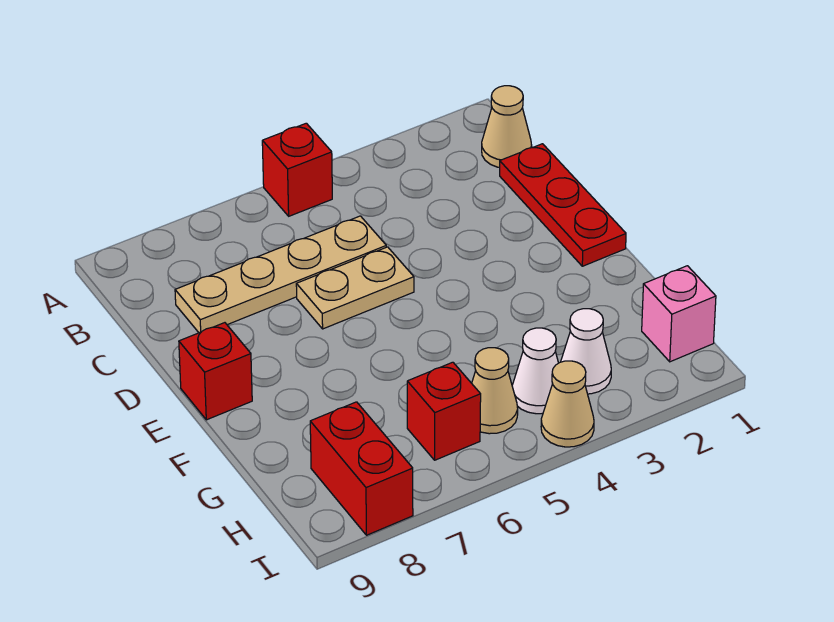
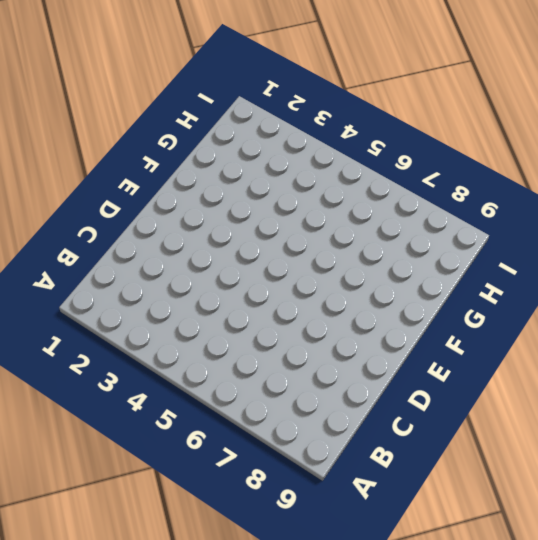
none -> red 1x1 brick [262,123,332,216]
none -> tan 1x1 cone [482,86,532,168]
none -> red 1x3 plate [500,144,626,266]

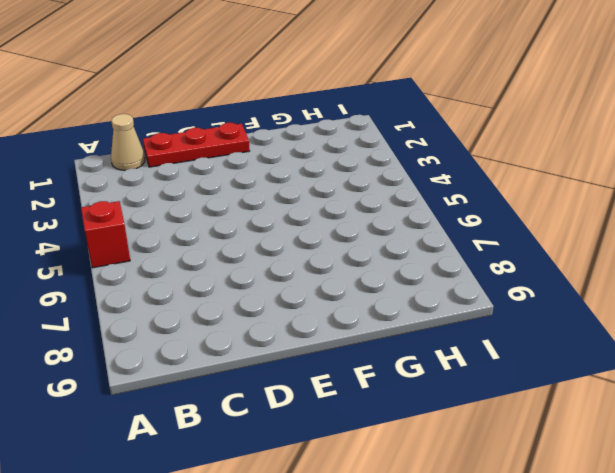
none -> tan 1x4 plate [175,216,386,333]
none -> tan 1x2 plate [296,247,414,329]
none -> red 1x1 brick [179,323,252,420]

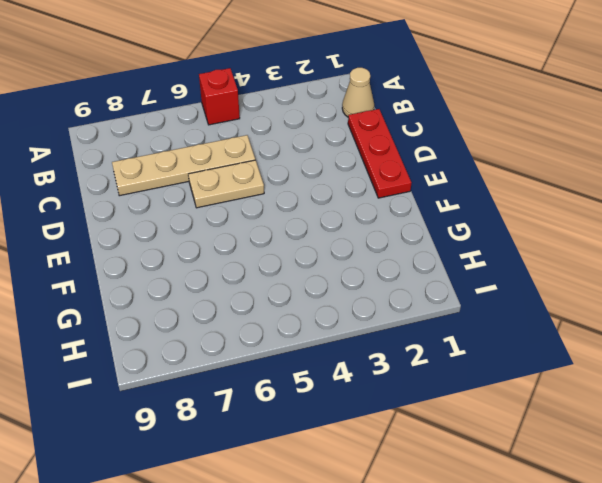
none -> red 1x1 brick [179,323,252,420]
none -> pink 1x1 brick [642,266,716,362]
none -> white 1x1 cone [561,309,611,394]

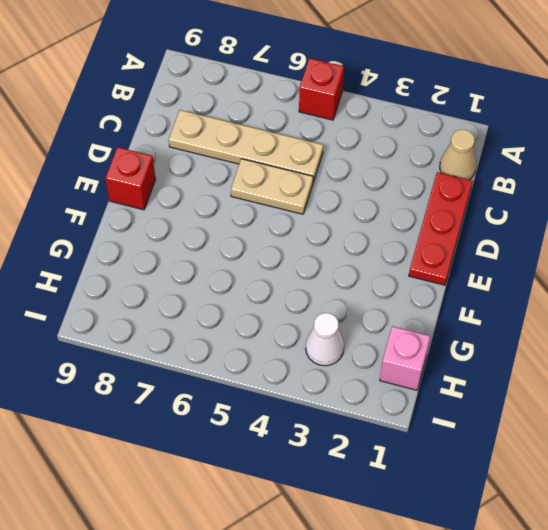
none -> white 1x1 cone [512,328,558,414]
none -> tan 1x1 cone [472,348,518,434]
none -> red 1x1 brick [407,362,481,460]

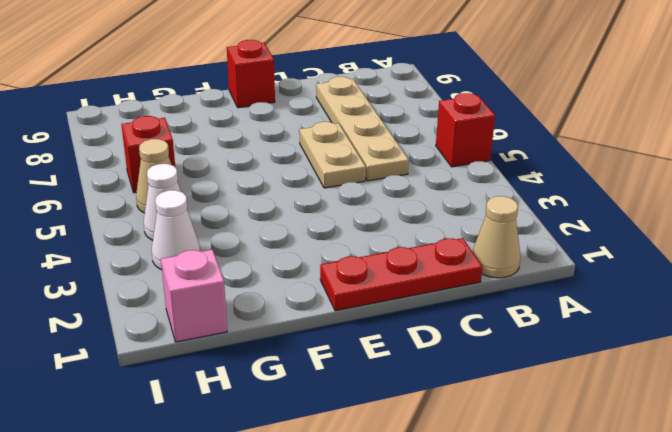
none -> red 1x2 brick [310,402,413,535]
none -> tan 1x1 cone [541,361,594,447]

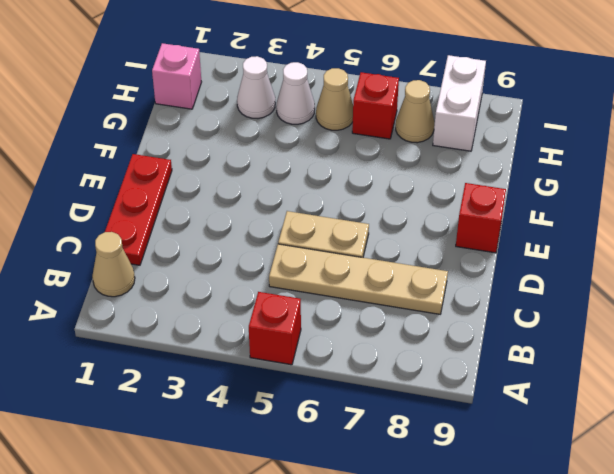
tan 1x1 cone [396,80,434,143] -> tan 1x1 cone moved to [541,361,594,447]
white 1x2 brick [433,55,486,151] -> red 1x2 brick [310,402,413,535]

